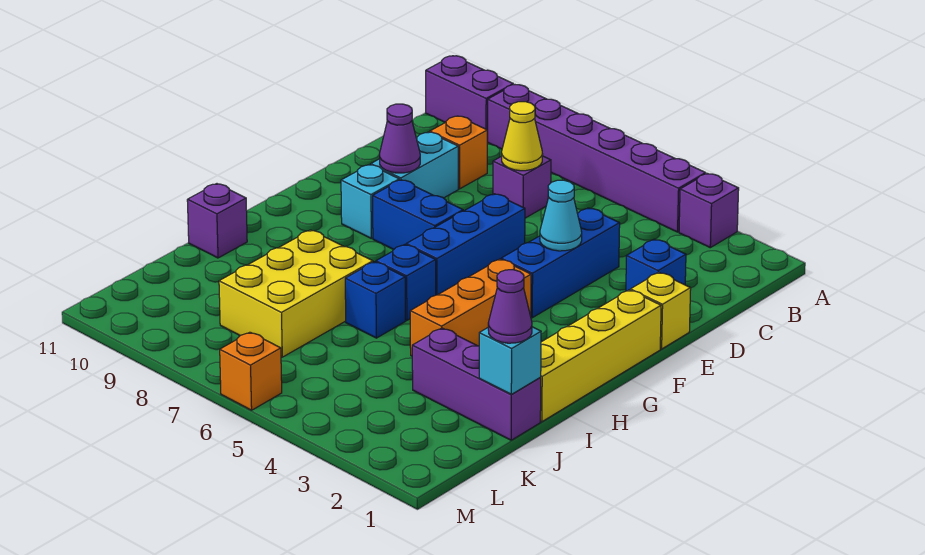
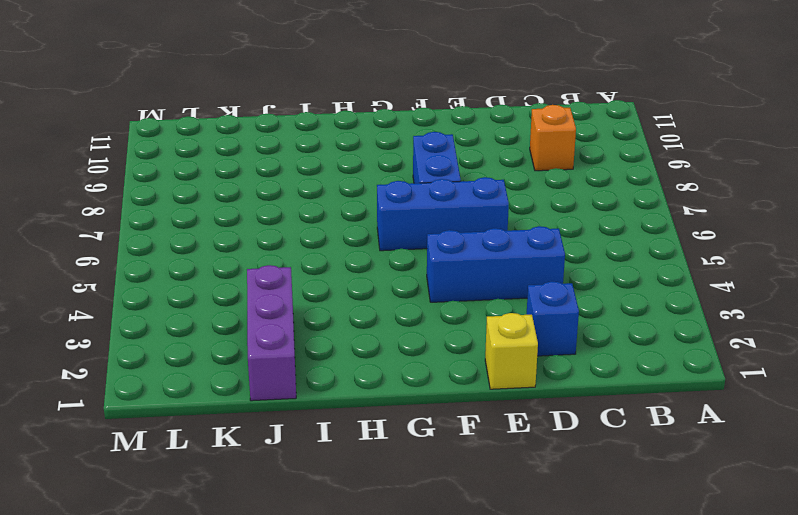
none -> purple 1x1 brick [679,173,739,248]
none -> purple 1x6 brick [488,85,706,232]
none -> purple 1x2 brick [426,56,513,141]

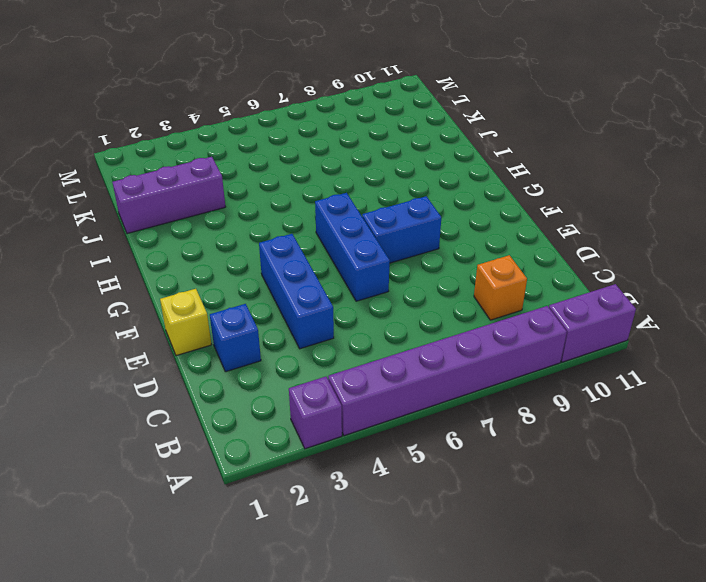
none -> purple 1x1 brick [493,156,551,218]
none -> cyan 1x2 brick [371,132,458,198]
none -> yellow 1x4 brick [540,290,661,422]

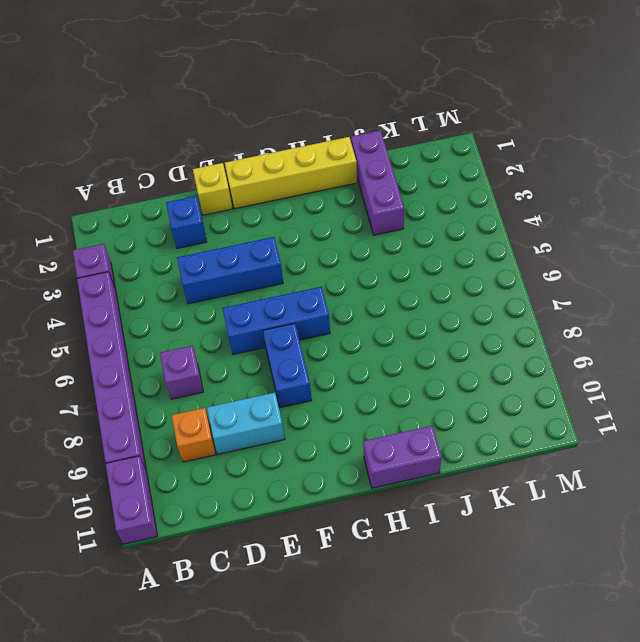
purple 1x2 brick [363,426,442,488] -> purple 1x1 brick [187,184,247,258]
none -> cyan 1x1 brick [341,165,399,238]
none -> orange 1x3 brick [410,259,531,356]
none -> blue 1x1 brick [376,245,436,320]

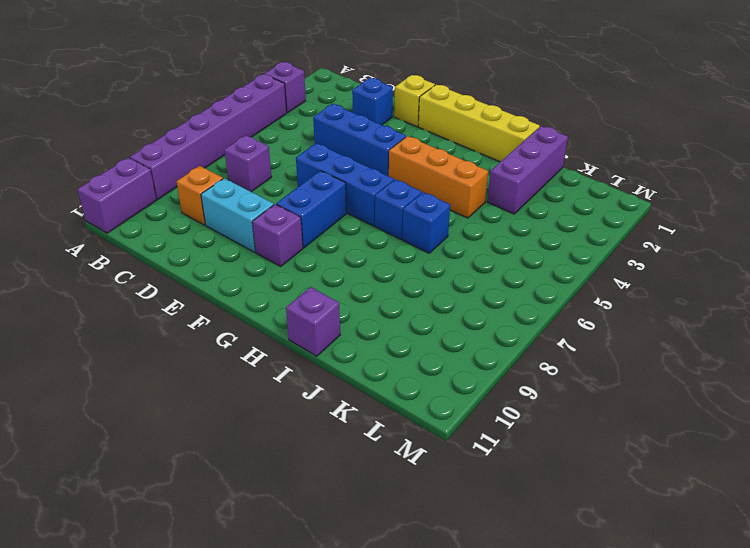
purple 1x1 brick [252,204,303,266] -> cyan 1x1 brick [341,165,399,238]
none -> yellow 2x3 brick [219,230,373,357]
none -> orange 1x1 brick [220,332,282,410]
none -> yellow 1x1 cone [502,102,543,171]

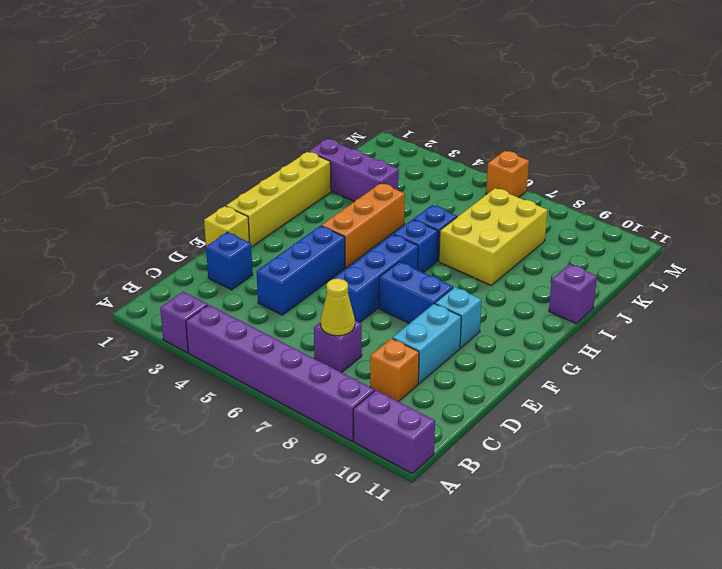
none -> cyan 1x1 cone [540,180,582,251]
none -> purple 1x1 cone [379,104,420,173]
none -> cyan 1x1 brick [479,327,541,394]

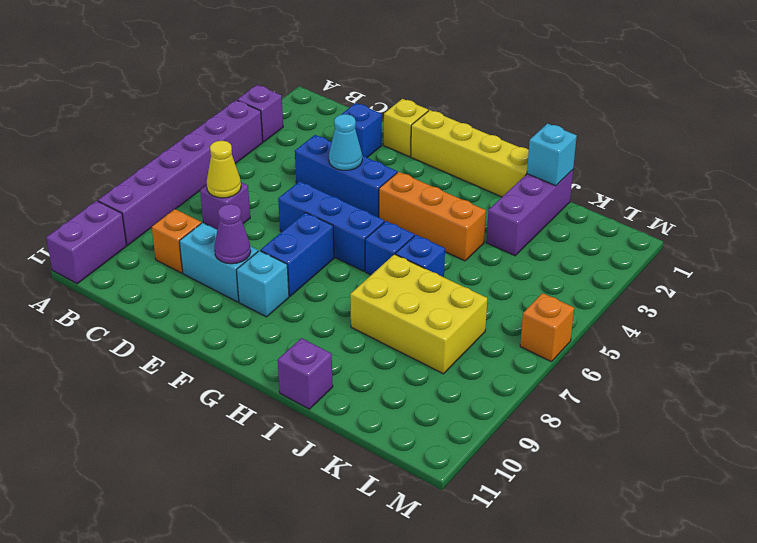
none -> purple 1x1 cone [488,270,532,343]

